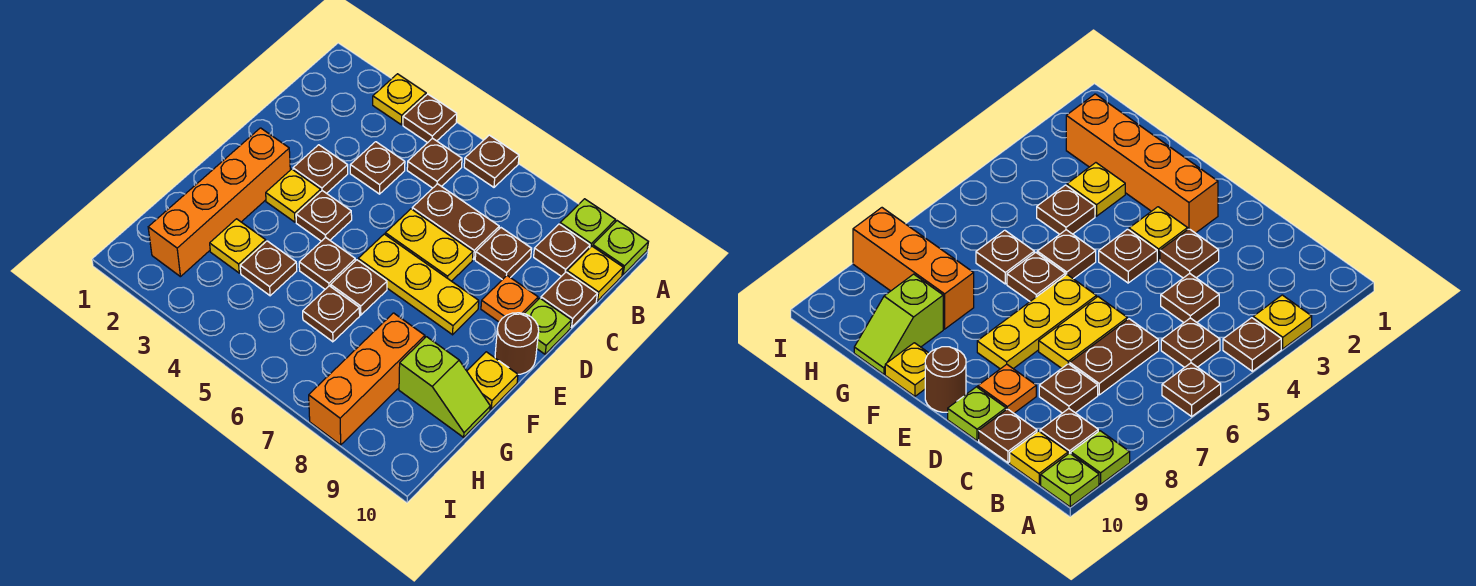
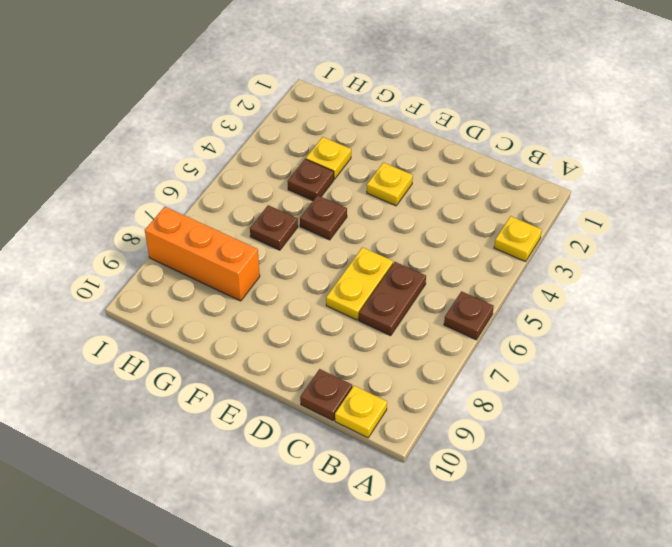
none -> brown 1x1 plate [403,94,457,143]
none -> lime 1x1 plate [560,199,615,247]
none -> lime 1x1 plate [593,221,648,275]

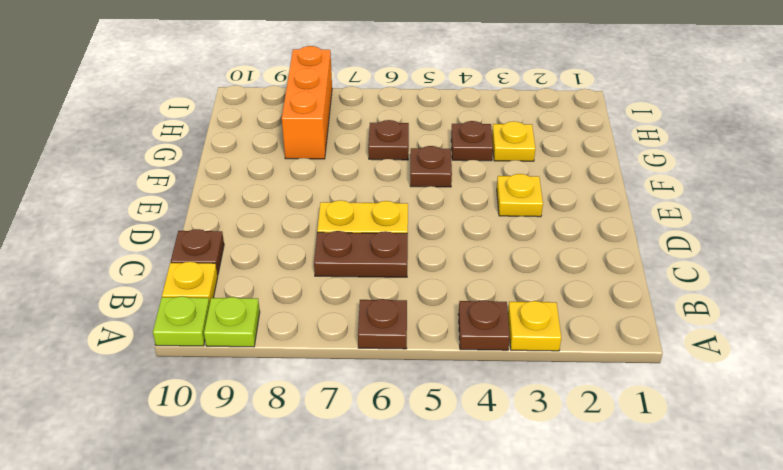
none -> brown 1x1 plate [407,138,462,188]
none -> brown 1x1 plate [534,224,590,276]
none -> brown 1x1 plate [350,142,405,194]

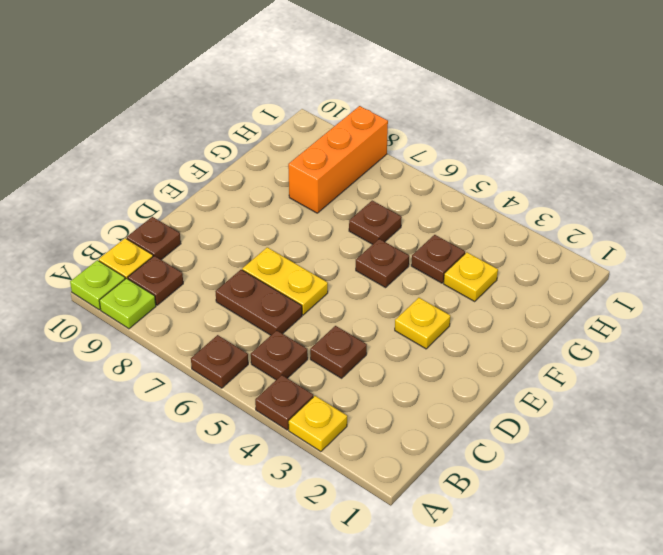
none -> brown 1x1 plate [475,228,532,280]
none -> brown 1x1 plate [293,145,348,193]
none -> orange 1x1 plate [481,276,538,322]

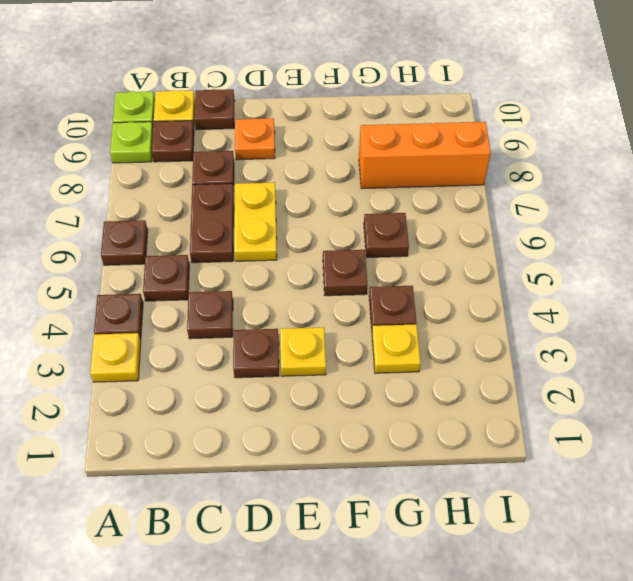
none -> lime 1x1 plate [524,298,571,354]
none -> orange 1x4 brick [148,128,290,277]
none -> brown 1x1 plate [296,191,352,241]

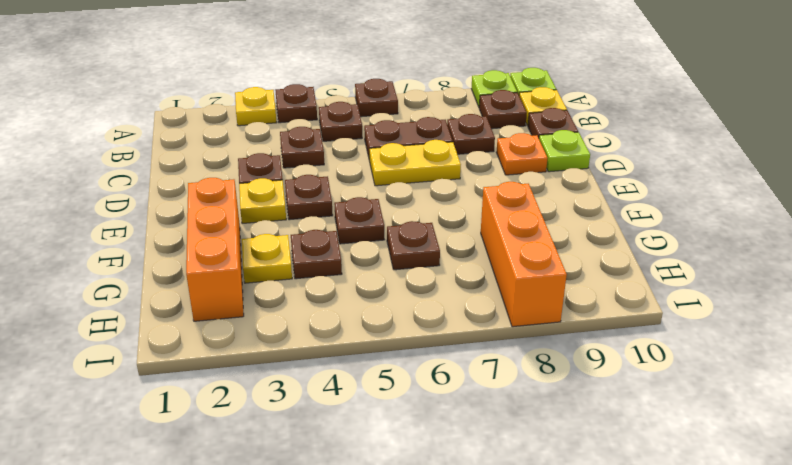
orange 1x3 brick [186,178,244,321] -> orange 1x4 brick [148,128,290,277]
none -> yellow 1x3 plate [358,234,479,335]
none -> brown 1x1 round brick [495,313,539,374]
none -> brown 1x1 plate [331,260,387,315]

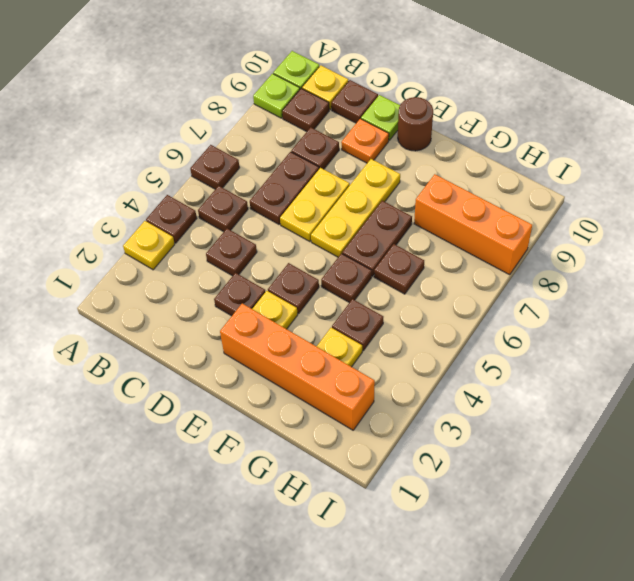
brown 1x2 plate [342,201,412,276] -> brown 1x1 plate [331,260,387,315]
none -> yellow 1x1 plate [467,352,518,409]
none -> lime 1x2 slope [399,337,490,437]

